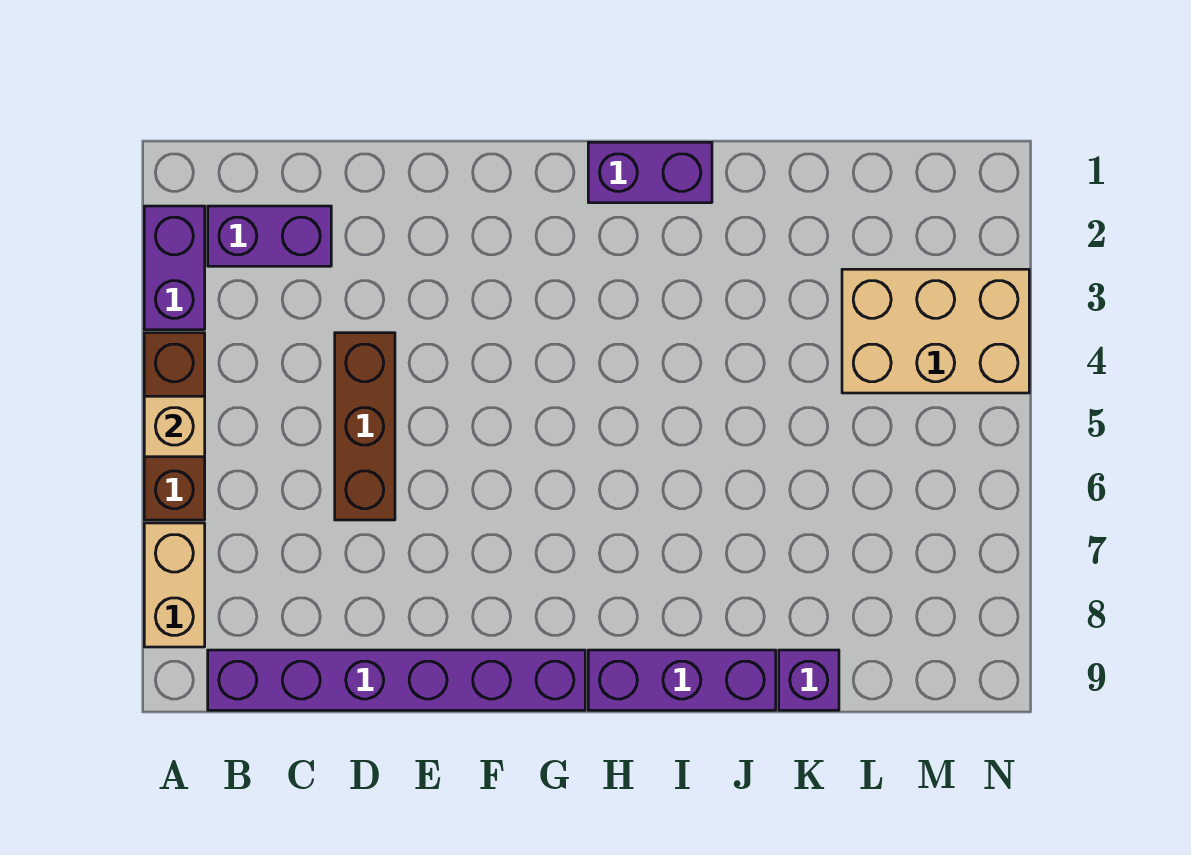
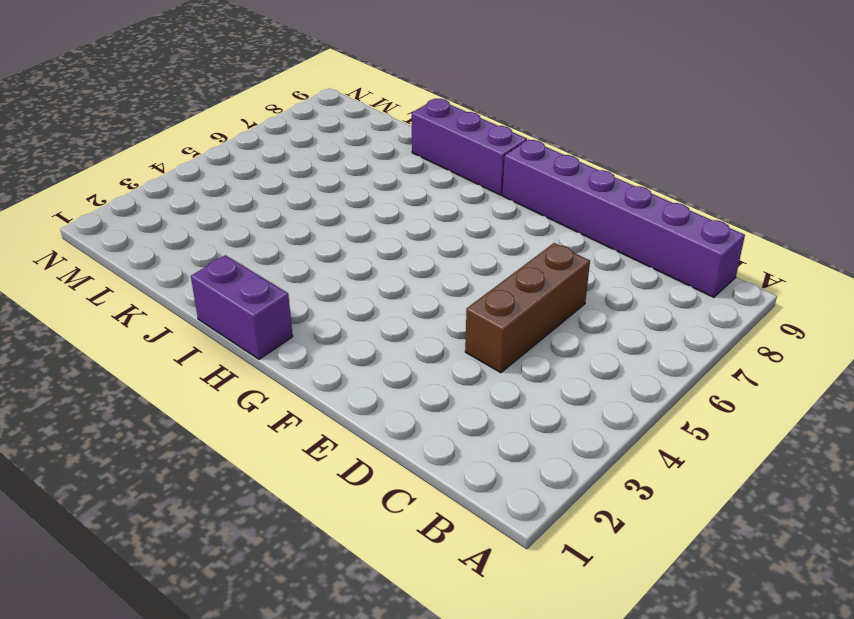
none -> purple 1x2 brick [144,206,205,330]
none -> brown 1x3 brick [144,333,205,520]

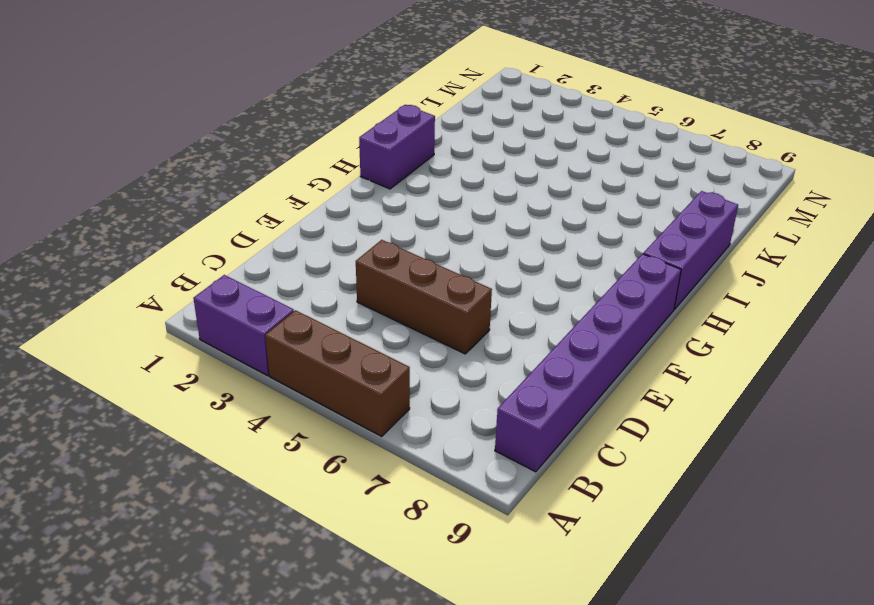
none -> tan 1x2 brick [144,523,205,647]
none -> purple 1x2 brick [208,206,331,266]

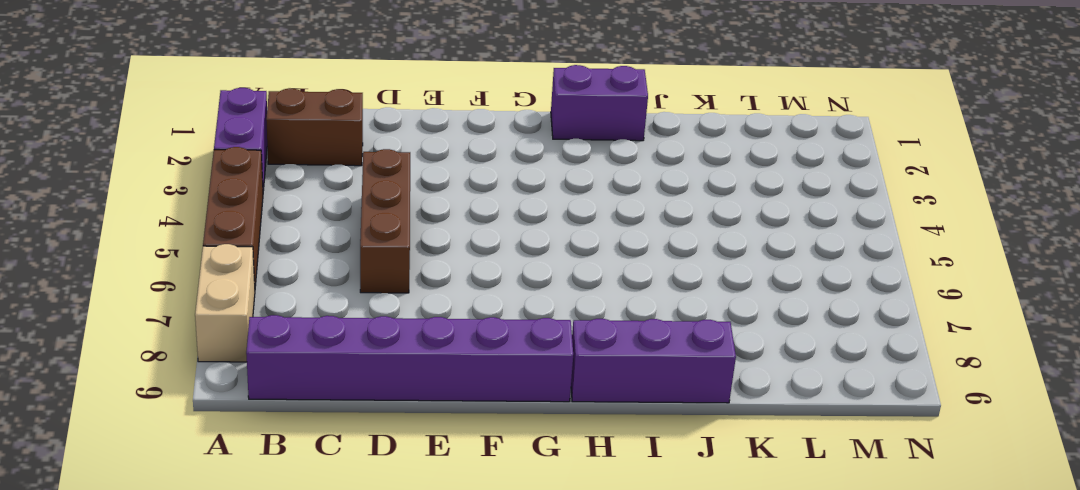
brown 1x2 brick [266,88,363,166] -> purple 1x2 brick [208,206,331,266]
none -> purple 1x1 brick [779,650,839,710]
none -> tan 2x3 brick [842,269,1029,393]

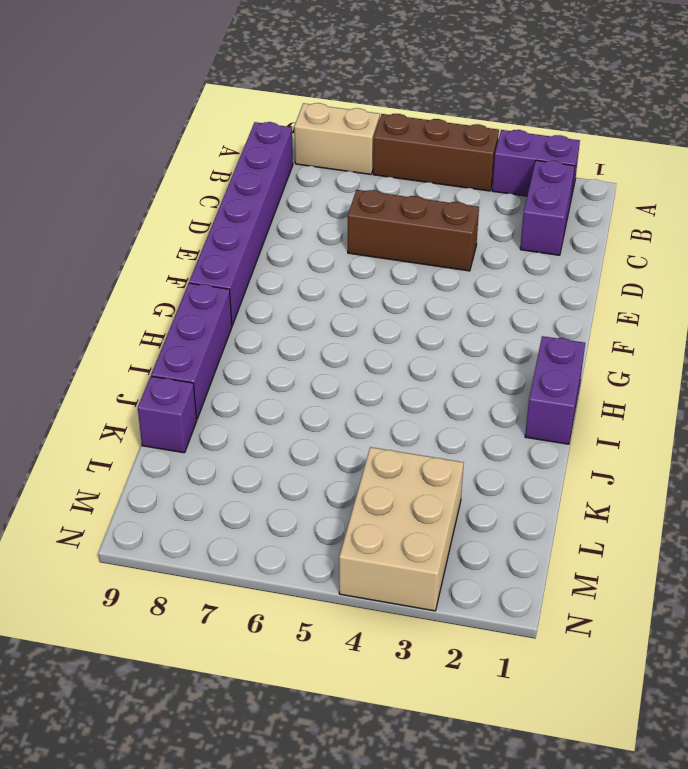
none -> tan 1x1 brick [144,396,205,457]

